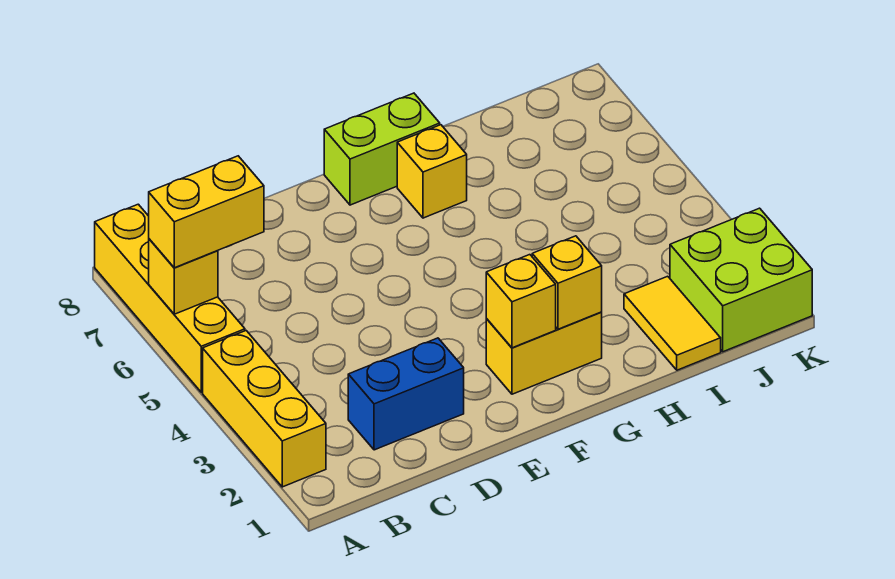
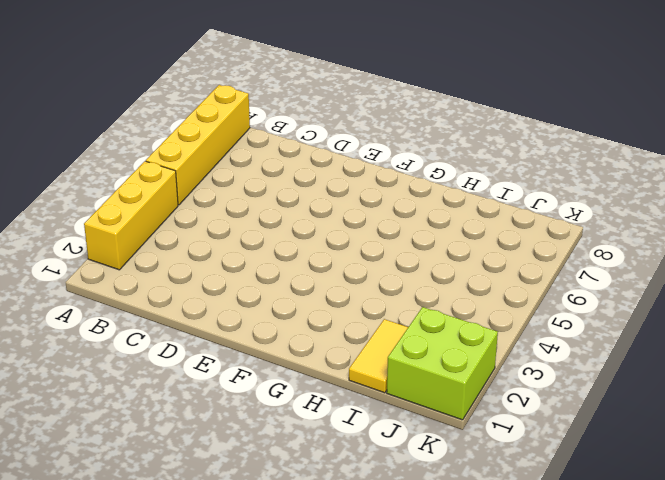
none -> blue 1x2 brick [348,338,464,450]
none -> yellow 1x2 brick [486,312,602,394]
none -> lime 1x2 brick [324,93,440,205]

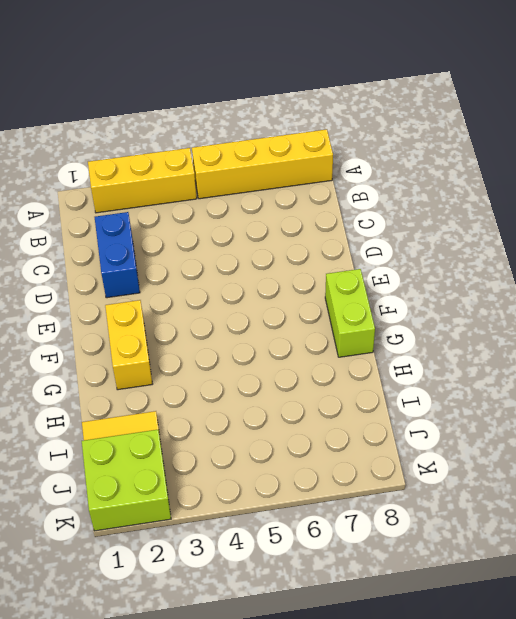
none -> yellow 1x1 brick [397,125,467,218]
none -> yellow 1x1 brick [149,239,218,314]
none -> yellow 1x1 brick [486,255,556,348]

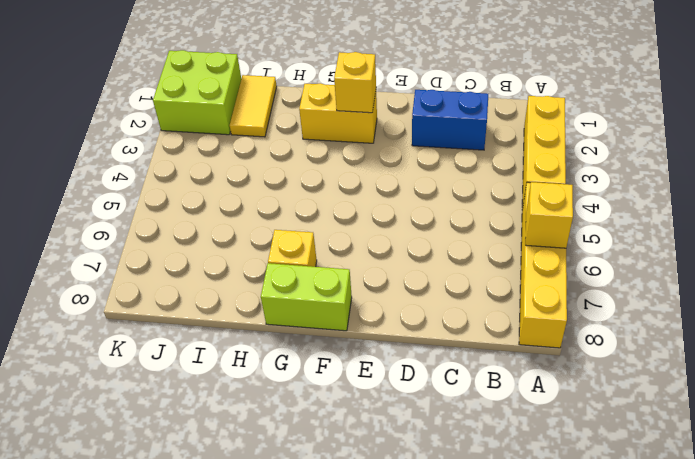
none -> yellow 1x1 brick [532,236,602,329]
none -> yellow 1x2 brick [149,156,264,268]

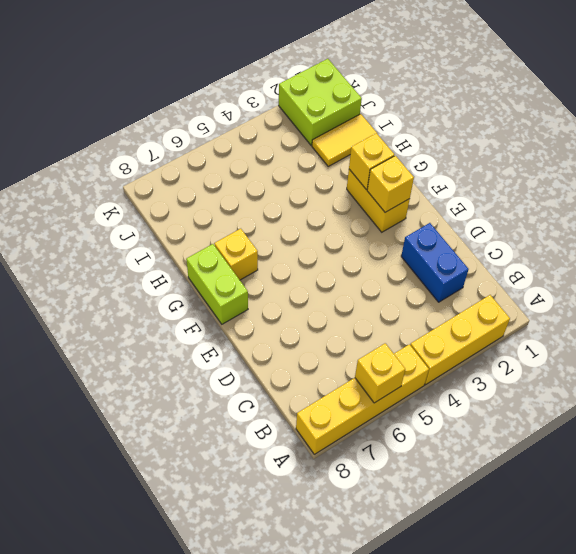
none -> yellow 1x2 brick [149,156,264,268]

